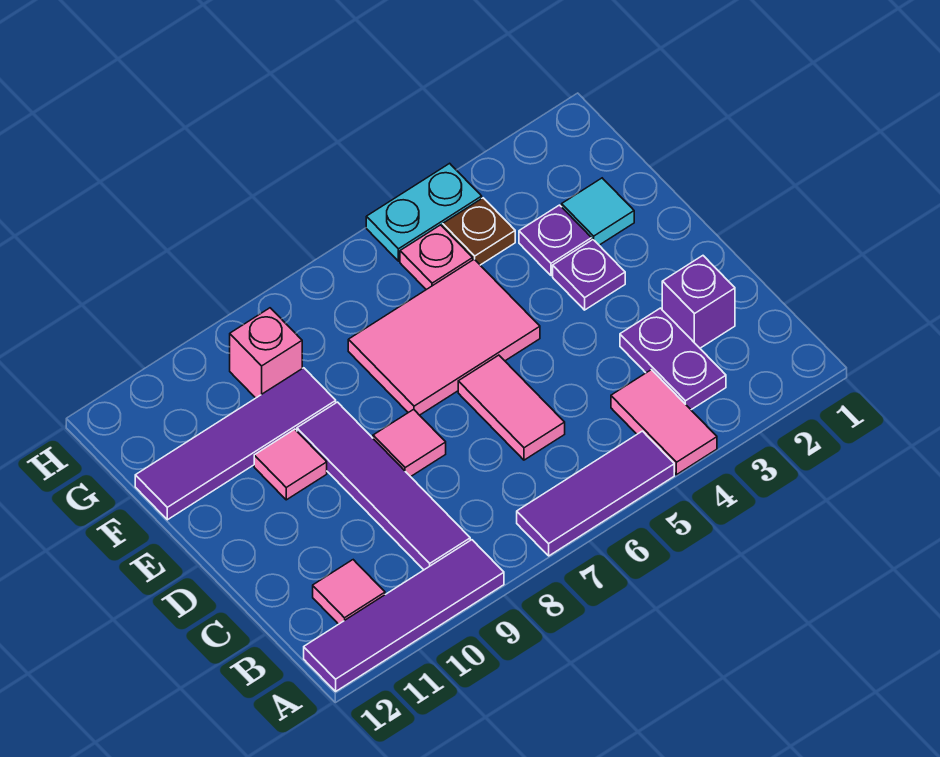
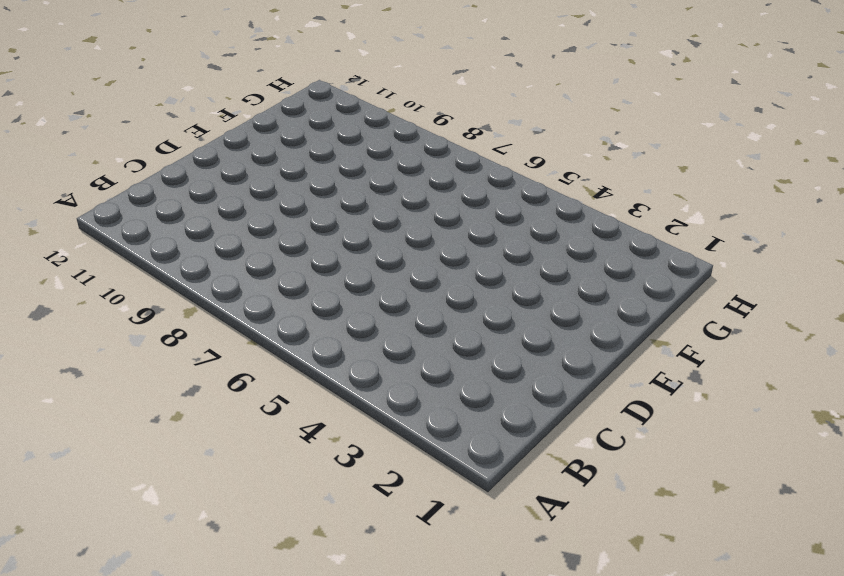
none -> pink 1x2 tile [611,370,717,475]
none -> purple 1x3 tile [517,431,674,556]
none -> purple 1x4 tile [304,540,504,691]

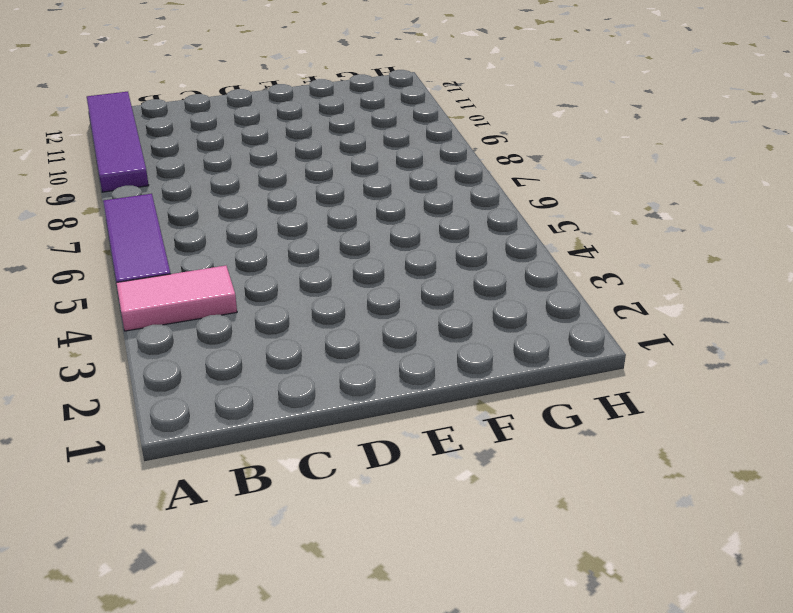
none -> purple 1x2 plate [620,308,726,410]
none -> purple 1x4 tile [297,402,470,570]
none -> pink 1x1 tile [313,560,385,624]

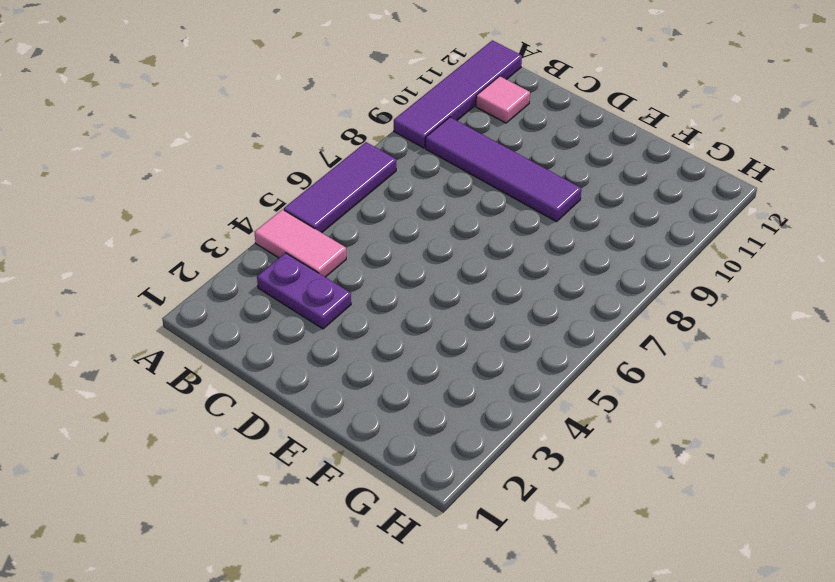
none -> purple 1x1 brick [662,256,735,348]
none -> pink 1x2 tile [458,355,565,460]
none -> pink 1x1 tile [373,409,446,477]

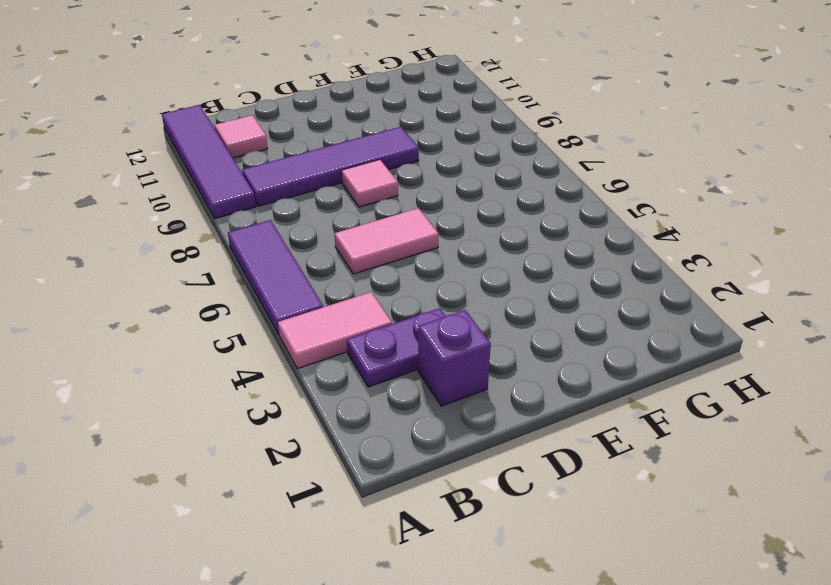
none -> purple 1x1 plate [553,240,625,310]
none -> pink 2x3 tile [348,259,540,415]
none -> pink 1x1 tile [254,429,327,500]

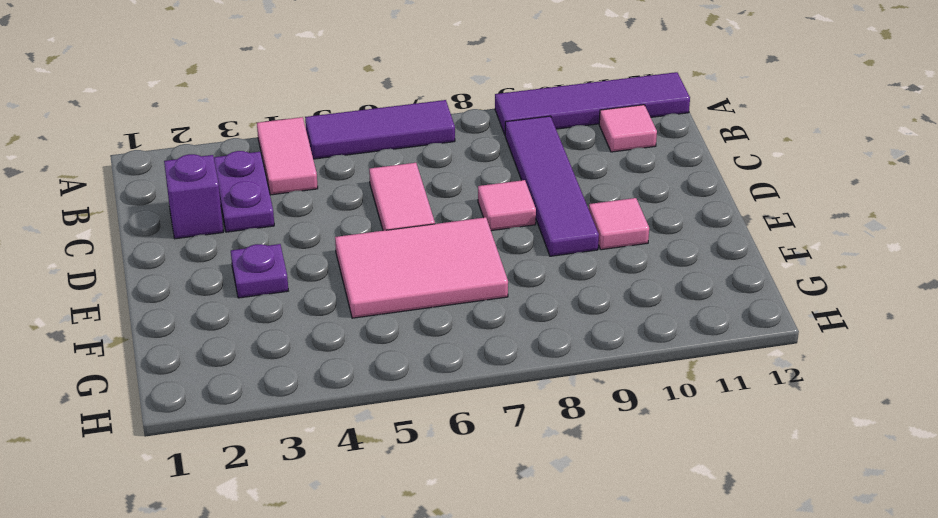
none -> cyan 1x1 tile [562,178,634,245]
none -> purple 1x1 plate [519,205,592,276]
none -> purple 1x4 tile [135,368,336,520]

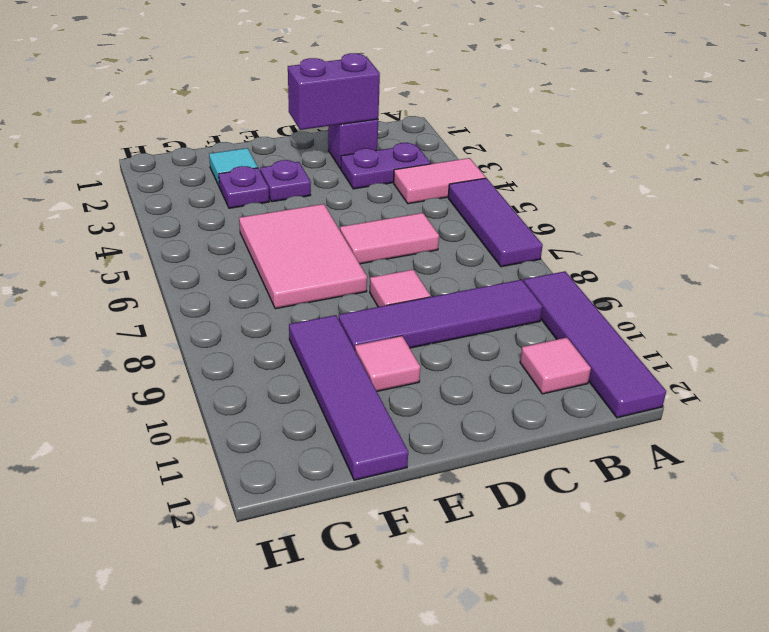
purple 1x2 brick [288,53,380,130] -> none
none -> brown 1x1 plate [443,198,515,265]
none -> pink 1x1 plate [400,225,473,290]
none -> pink 1x1 brick [230,308,302,398]

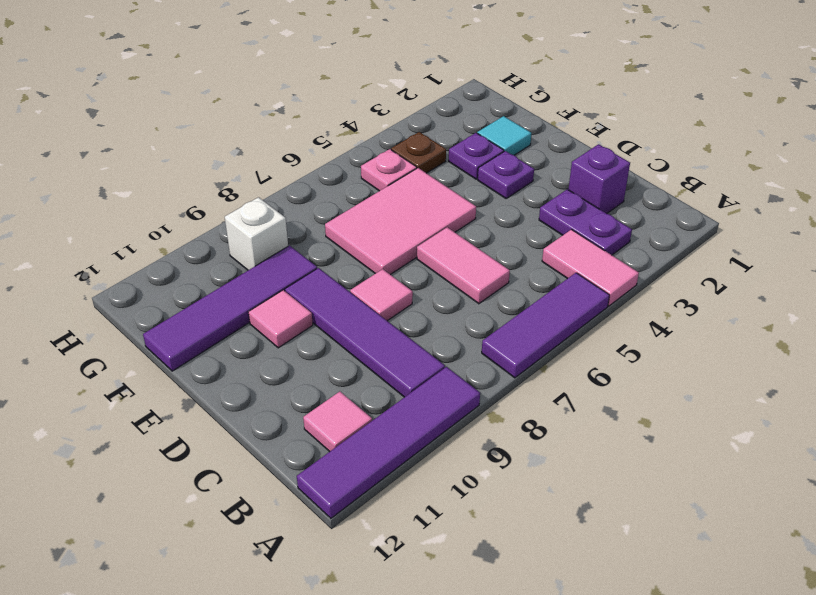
white 1x1 brick [225,197,288,270] -> pink 1x1 brick [230,308,302,398]
none -> cyan 1x2 plate [366,163,482,261]

